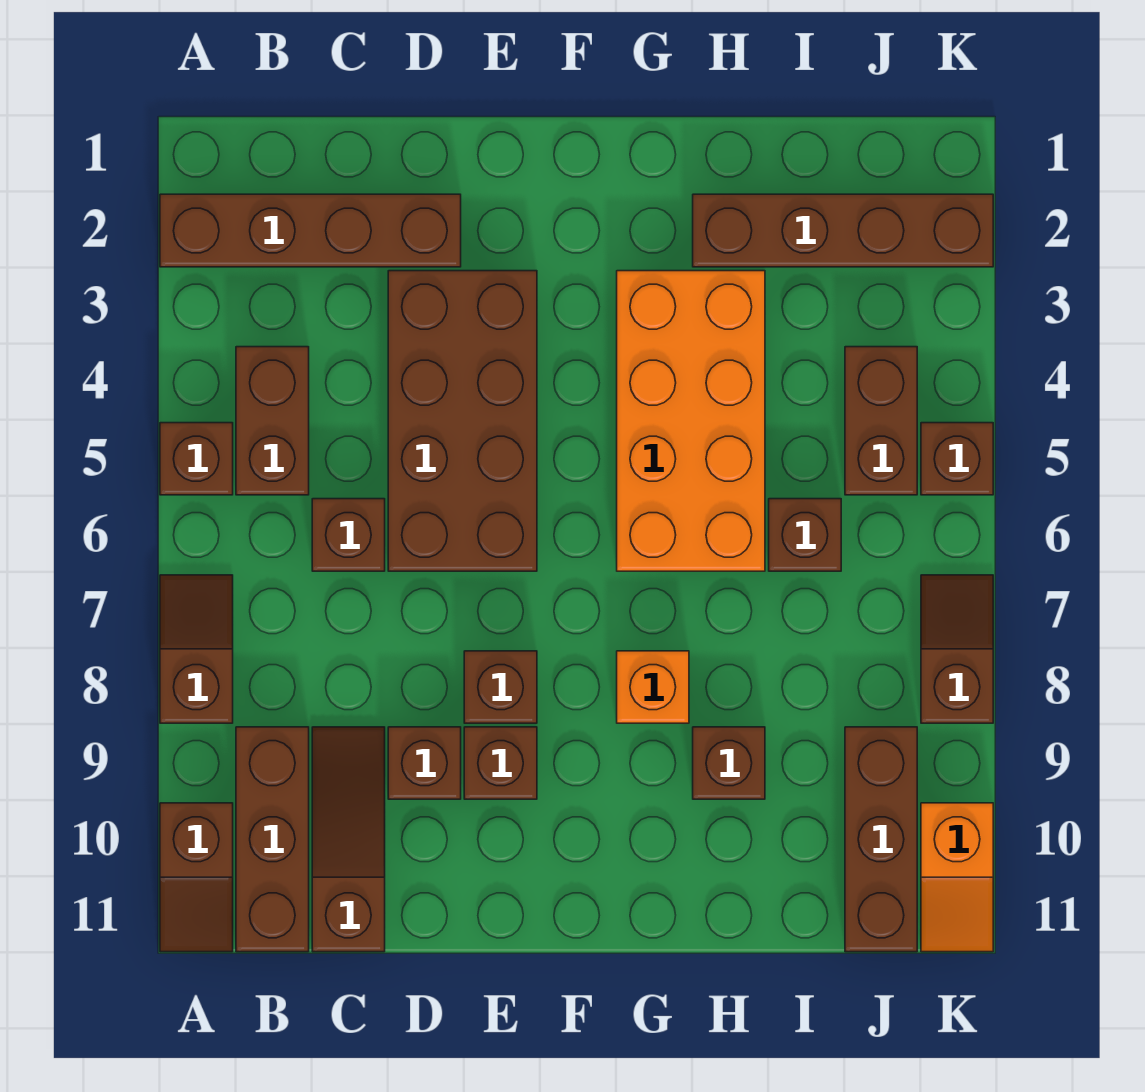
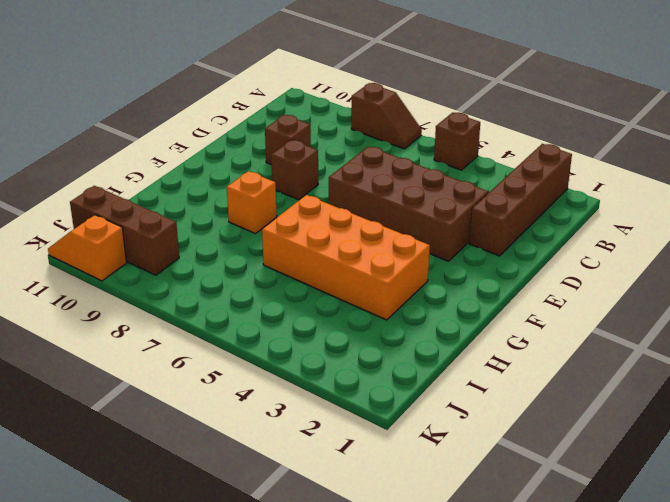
none -> brown 1x2 slope [160,803,233,952]
none -> brown 1x2 brick [236,347,309,495]
none -> brown 1x3 brick [236,727,309,952]

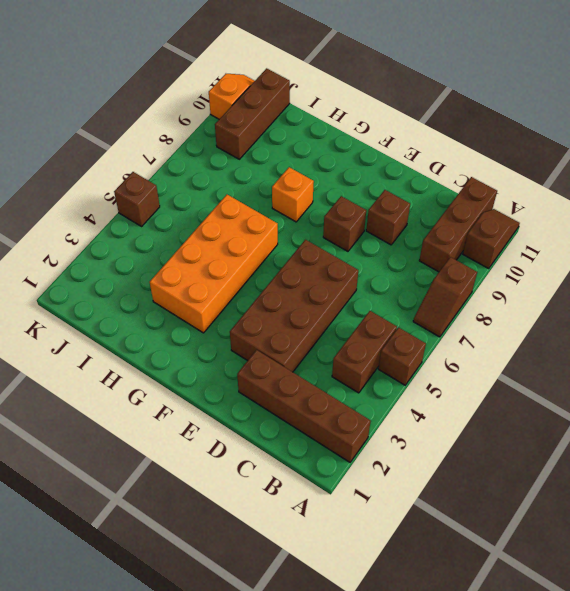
none -> brown 1x1 brick [312,499,385,571]
none -> brown 1x3 slope [312,727,385,952]
none -> brown 1x1 brick [464,727,537,799]

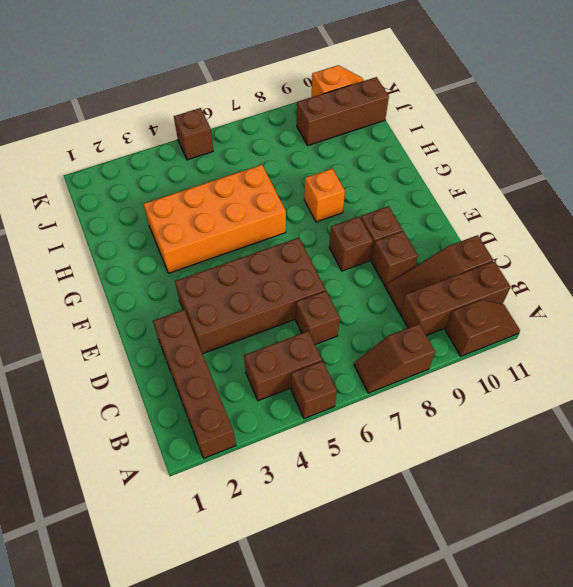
none -> brown 1x4 brick [693,194,993,267]
none -> brown 1x1 brick [693,727,765,799]
none -> brown 1x1 brick [769,499,841,571]

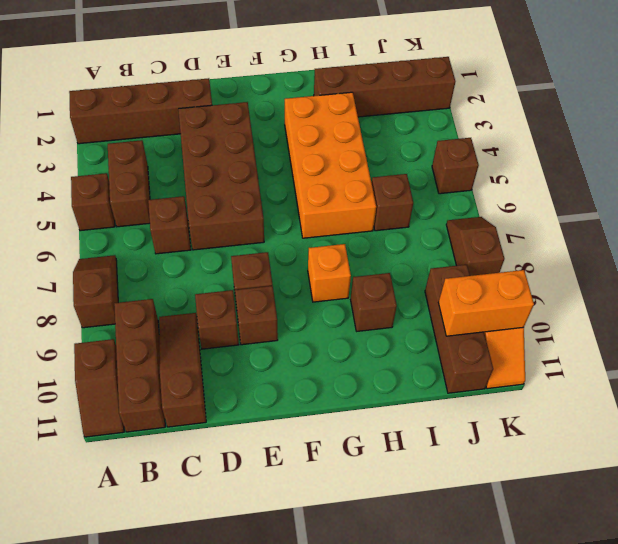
orange 1x2 brick [438,270,534,336] -> none
none -> brown 1x2 brick [845,347,917,495]

